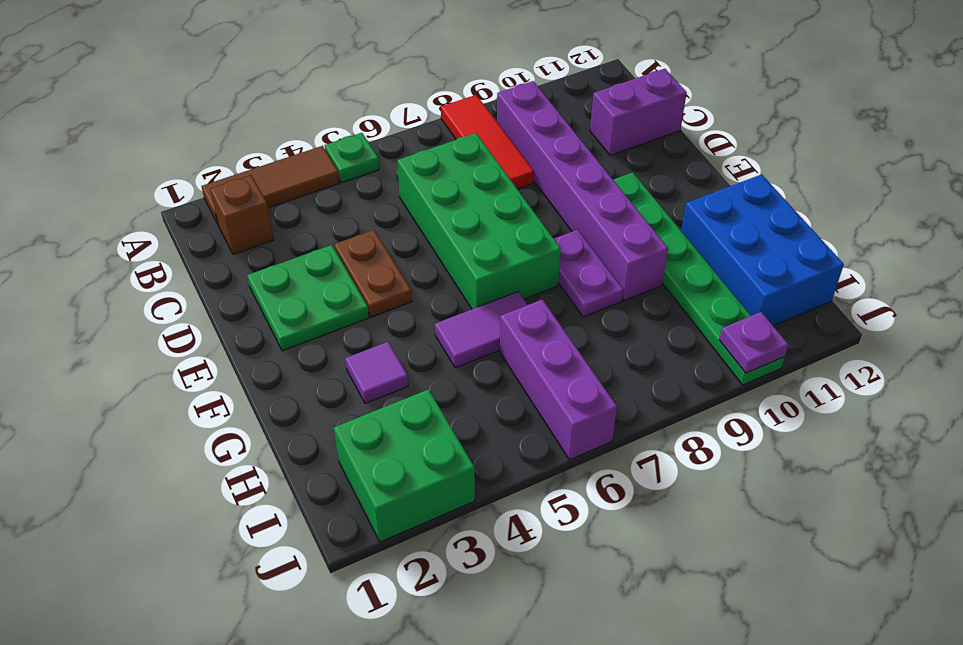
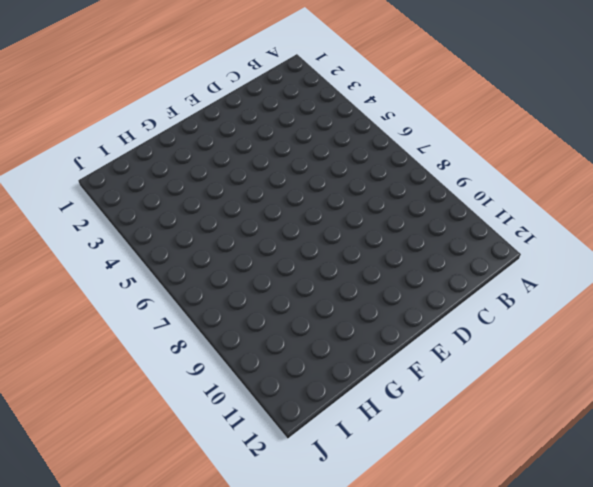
none -> brown 1x3 tile [201,146,340,224]
none -> green 1x1 plate [325,133,379,183]
none -> red 1x3 tile [441,95,534,189]

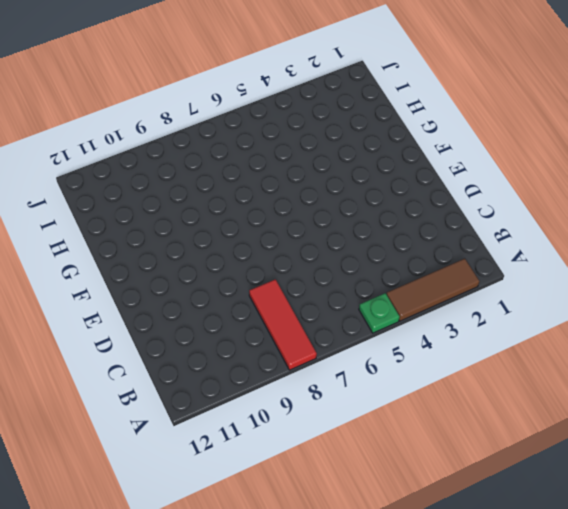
none -> brown 1x1 brick [210,175,274,255]
none -> purple 1x6 brick [497,81,668,301]
none -> green 2x4 brick [397,133,561,309]

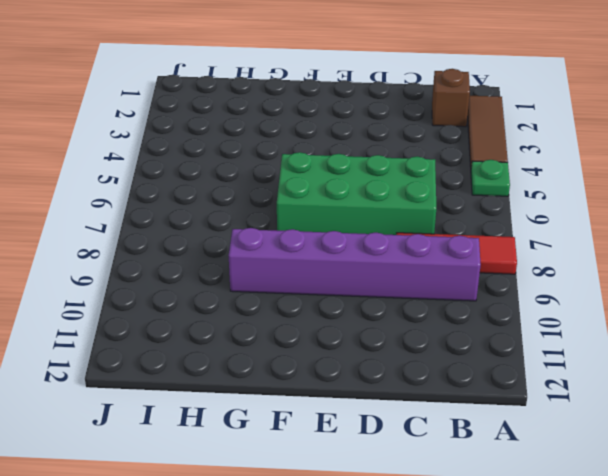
none -> purple 1x2 brick [590,69,687,156]
none -> green 2x2 plate [247,245,369,351]
none -> brown 1x2 plate [334,230,412,317]

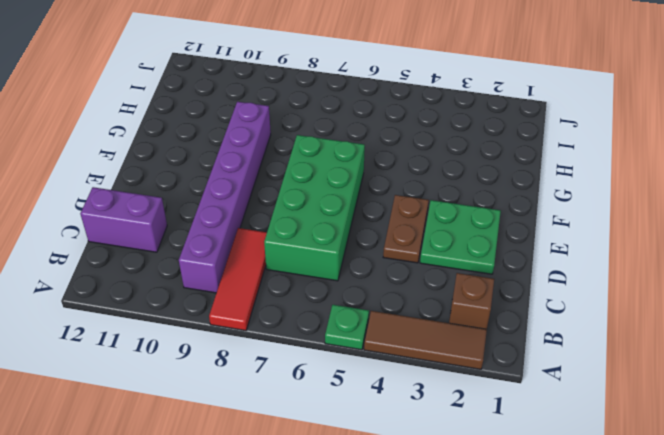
none -> green 1x6 plate [613,172,785,385]
none -> purple 1x2 plate [554,230,623,317]
none -> purple 1x1 tile [345,342,408,404]

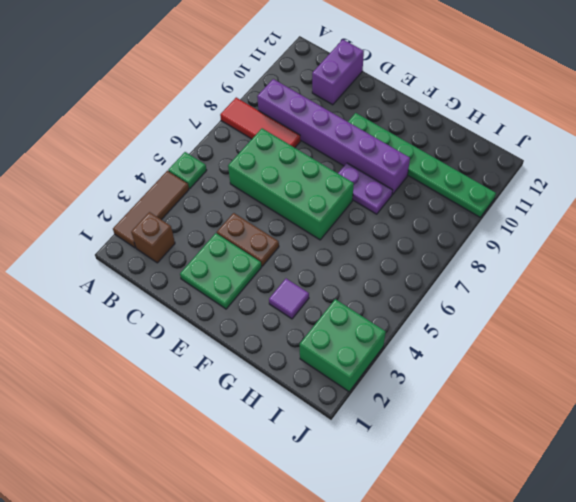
none -> purple 1x2 tile [435,292,527,368]
none -> blue 2x3 brick [681,174,844,326]
none -> purple 1x3 brick [500,299,617,460]

